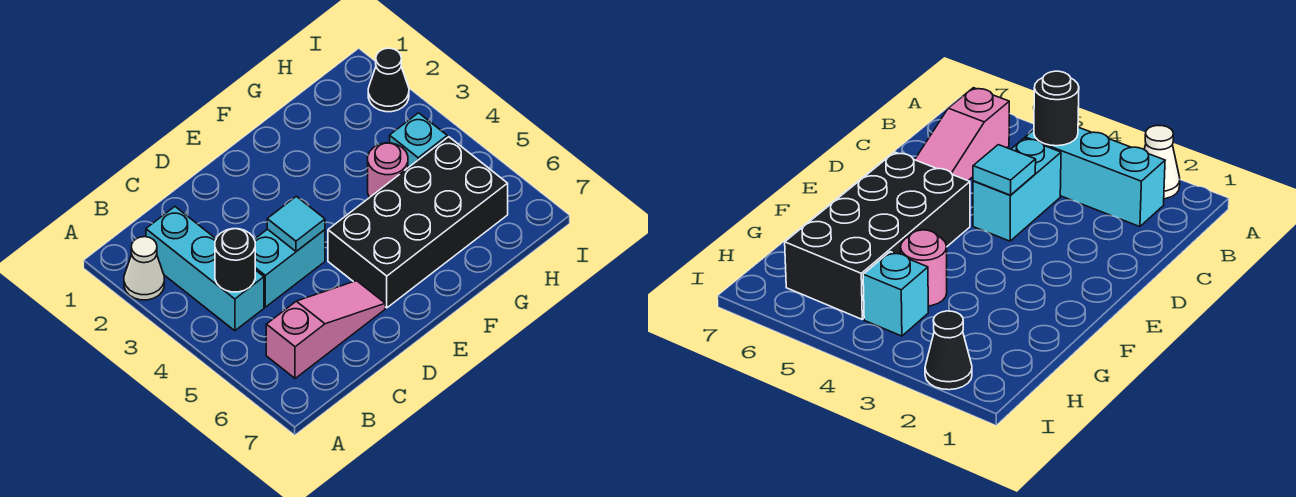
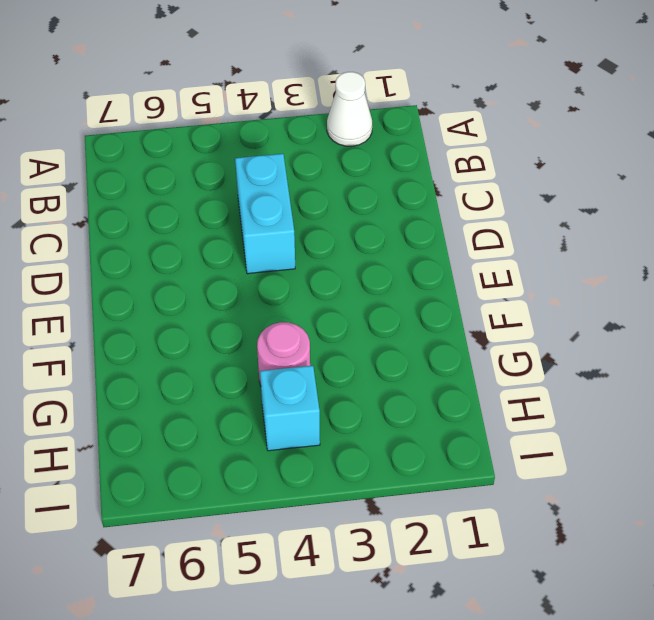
none -> cyan 1x3 brick [146,207,264,331]
none -> pink 1x3 slope [266,281,385,378]

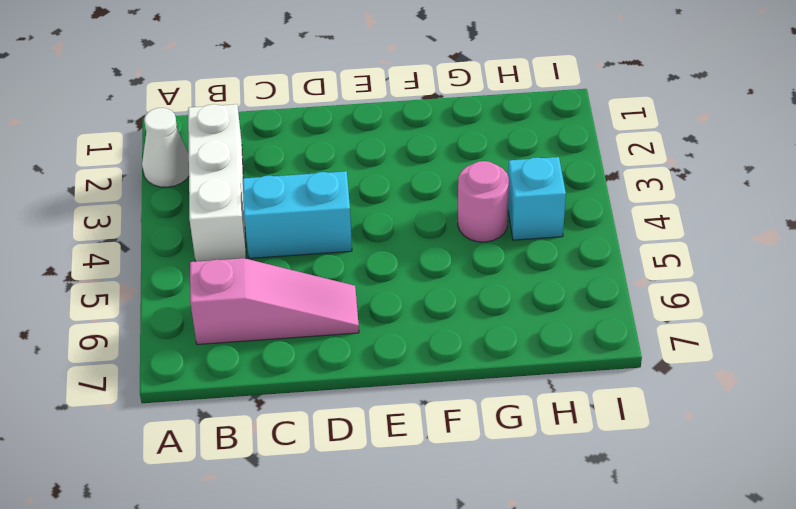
white 1x3 brick [188,104,246,262] -> cyan 1x3 brick [146,207,264,331]
none -> black 2x4 brick [328,137,508,308]
none -> black 1x1 cone [368,48,409,112]

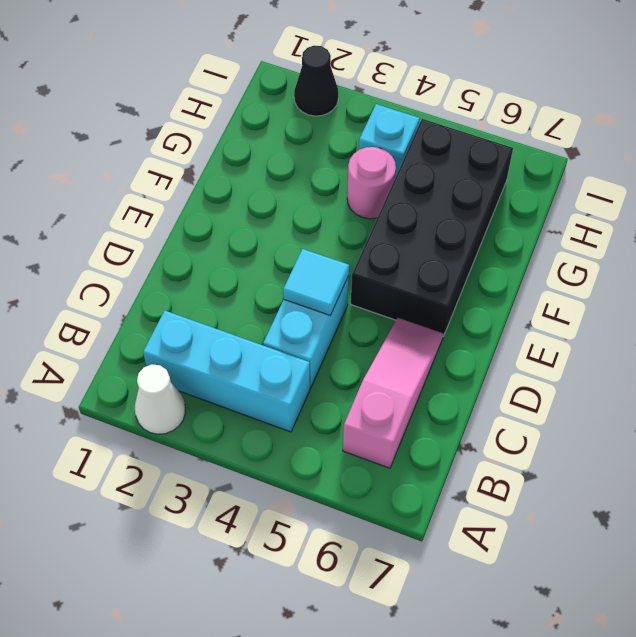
none -> black 1x1 round brick [215,229,255,292]

